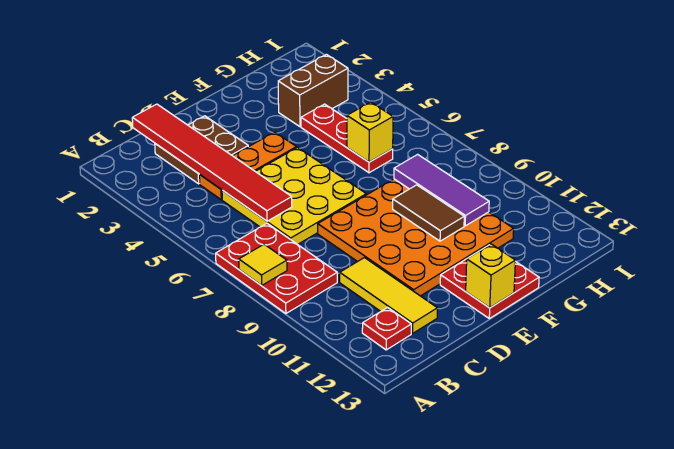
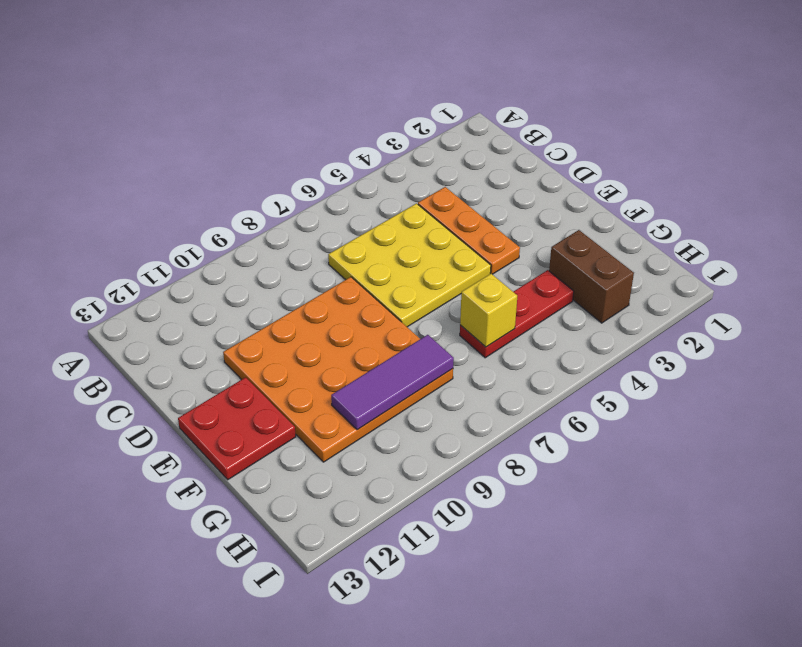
none -> red 2x3 plate [216,224,337,314]
none -> red 1x1 plate [362,308,411,350]
none -> brown 2x2 plate [155,116,248,184]

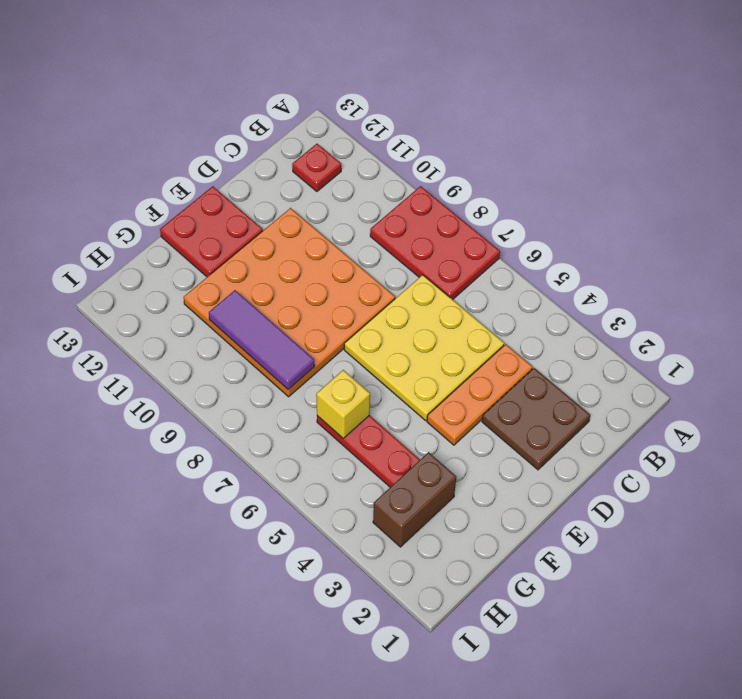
none -> yellow 1x3 tile [340,258,437,334]
none -> yellow 1x1 tile [239,244,287,286]
none -> red 1x6 tile [132,104,292,221]

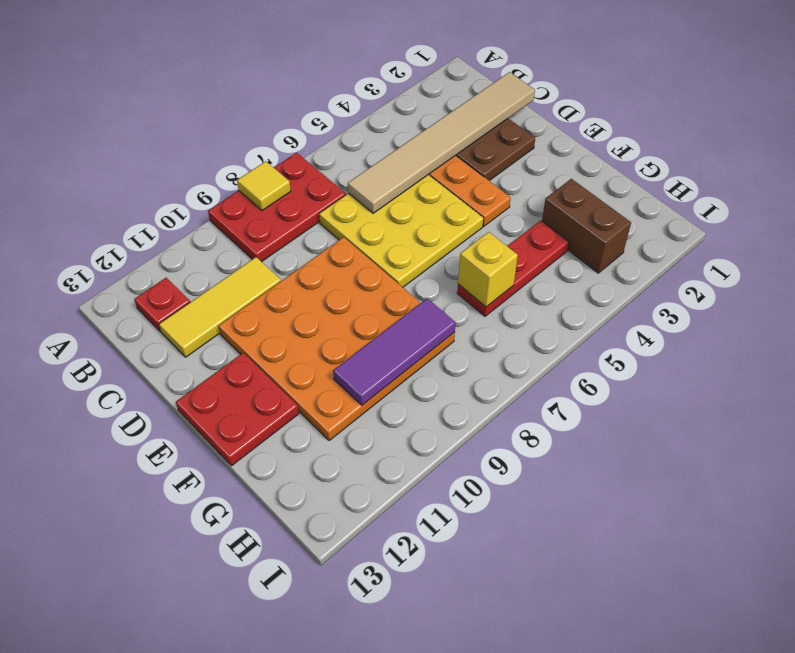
tan 1x6 tile [348,72,535,213] -> red 1x6 tile [132,104,292,221]
none -> yellow 1x1 brick [466,244,515,308]
none -> brown 1x2 tile [393,185,464,241]

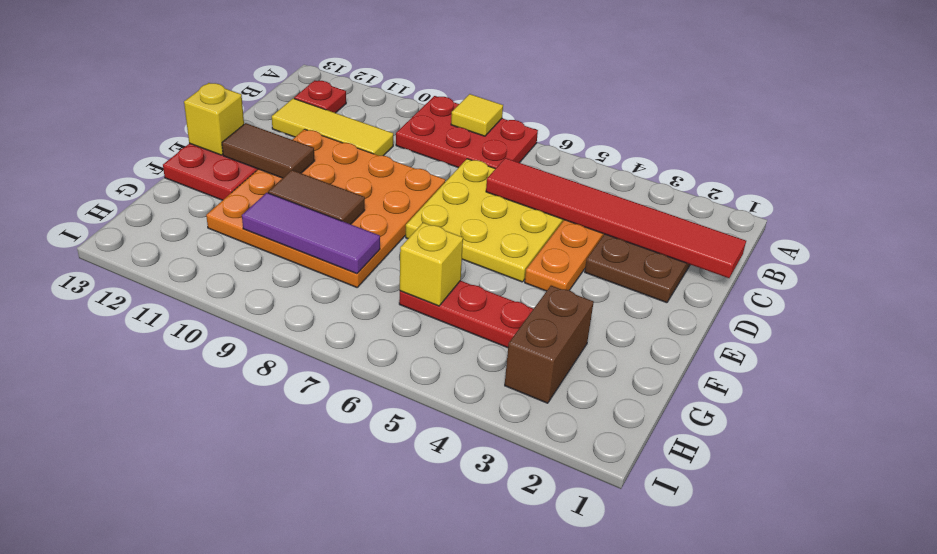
brown 1x2 tile [222,123,315,178] -> none

